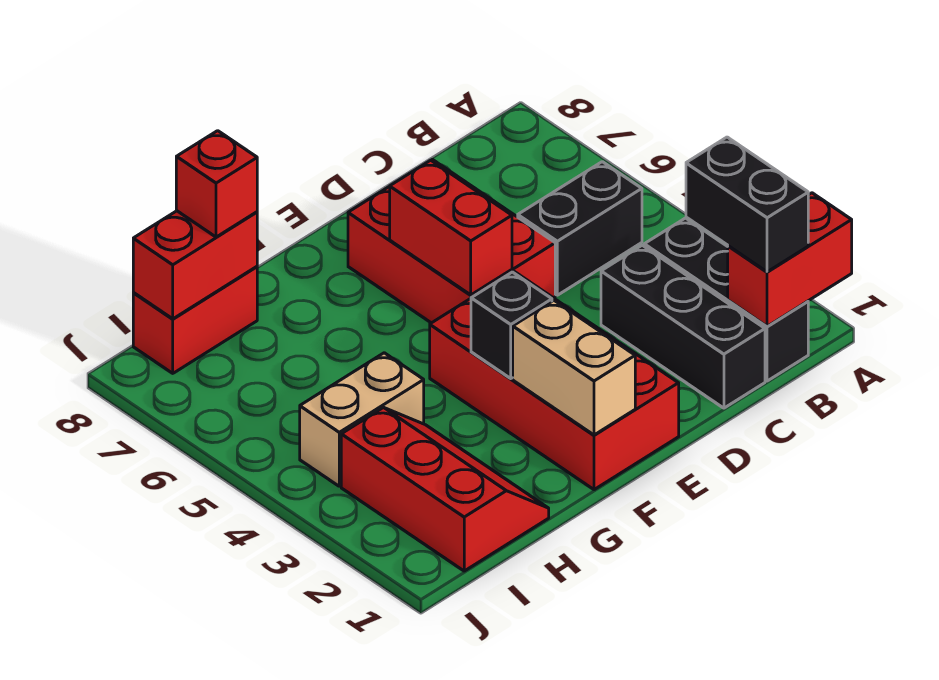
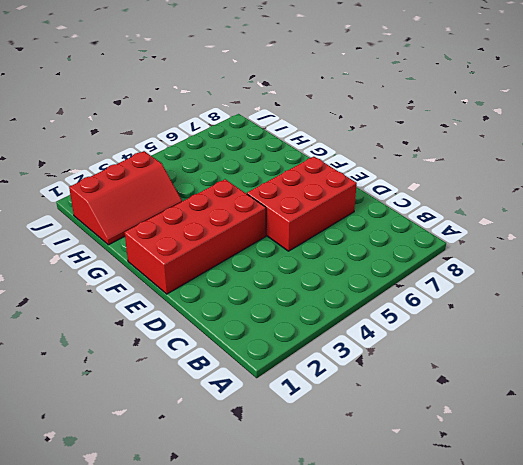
none -> black 1x3 brick [644,218,808,381]
none -> black 1x2 brick [518,162,642,295]
none -> black 1x3 brick [601,245,765,408]

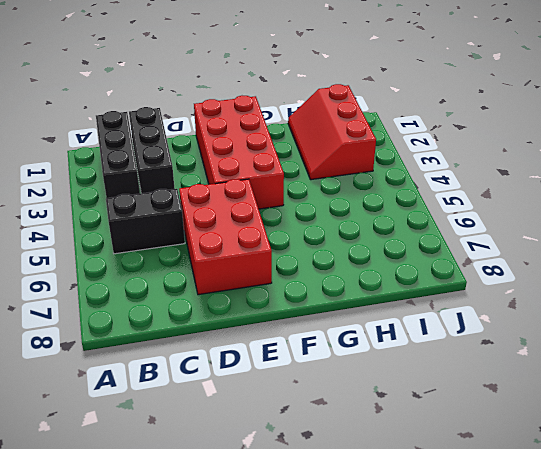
none -> tan 1x2 brick [300,353,424,486]
none -> red 1x2 brick [133,267,257,373]
none -> red 1x2 brick [728,193,852,326]

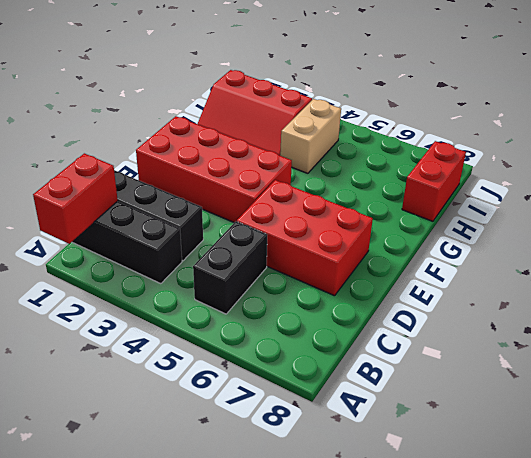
none -> red 1x2 brick [390,160,512,295]
none -> tan 1x2 brick [513,301,635,435]
none -> black 1x1 brick [471,272,552,378]

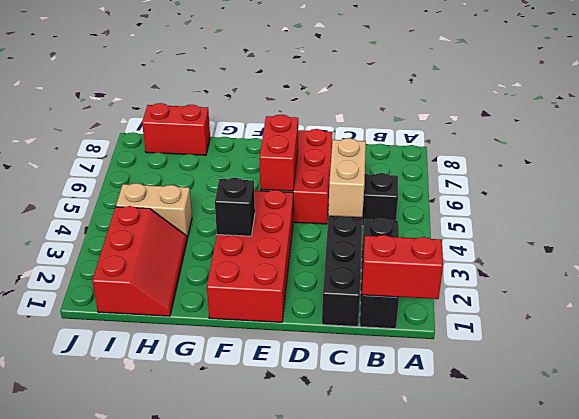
tan 1x2 brick [328,138,366,218] -> tan 1x2 brick moved to [513,301,635,435]
none -> red 1x2 brick [133,211,257,319]
none -> black 1x2 brick [686,137,808,272]
none -> red 1x1 brick [176,131,257,237]

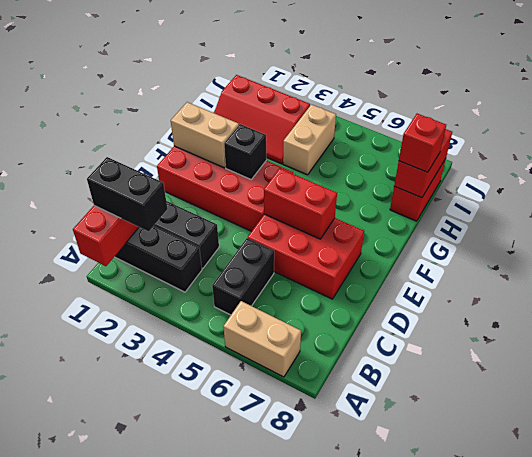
tan 1x2 brick [223,301,301,377] -> none

